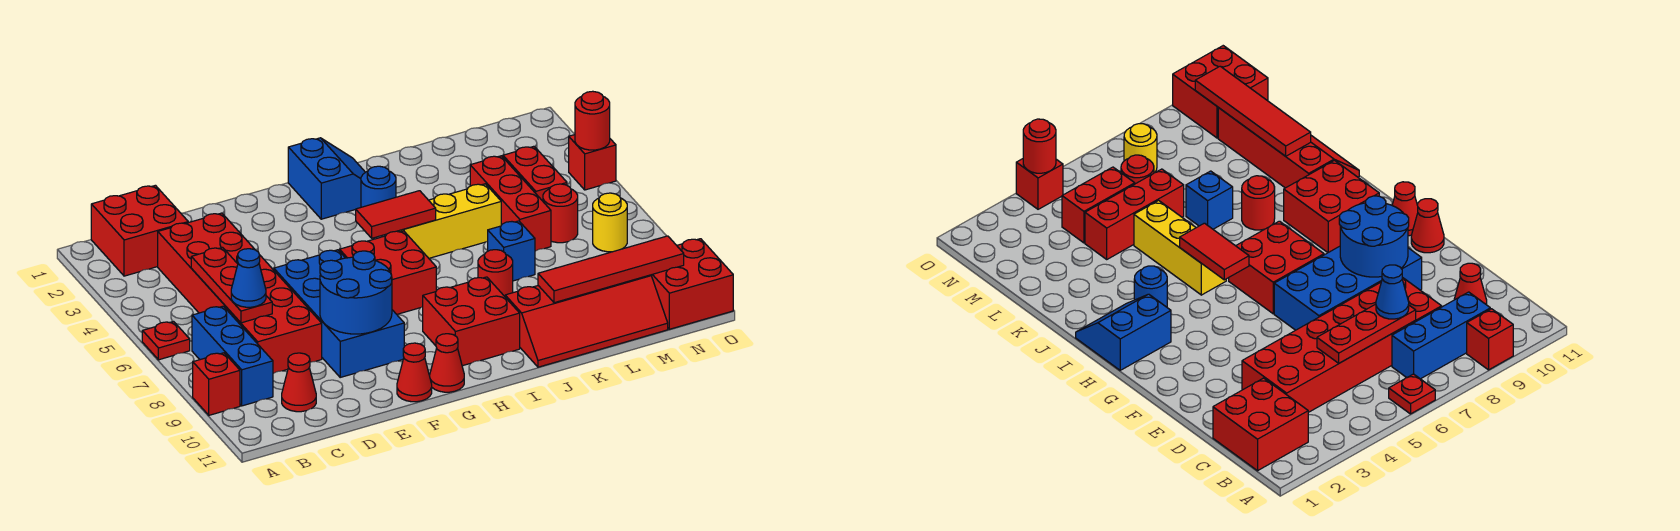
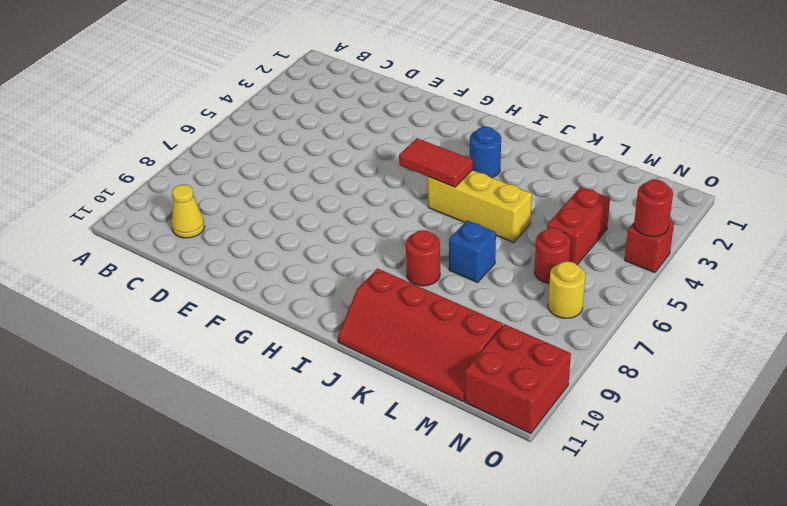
yellow 1x1 cone [172,185,205,238] -> red 1x1 cone [282,353,316,412]
none -> red 1x1 plate [142,322,190,360]
none -> red 1x1 brick [193,353,240,415]
none -> red 2x2 brick [91,185,188,276]

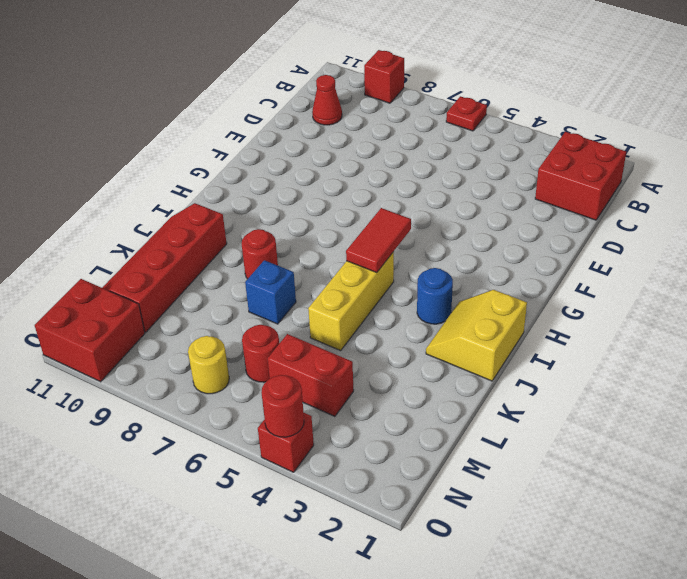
yellow 2x2 slope [426,290,527,381] -> blue 2x2 slope [288,138,365,219]
none -> blue 1x3 brick [192,306,273,406]
none -> red 2x6 brick [158,213,322,373]
none -> blue 2x4 brick [274,250,404,377]

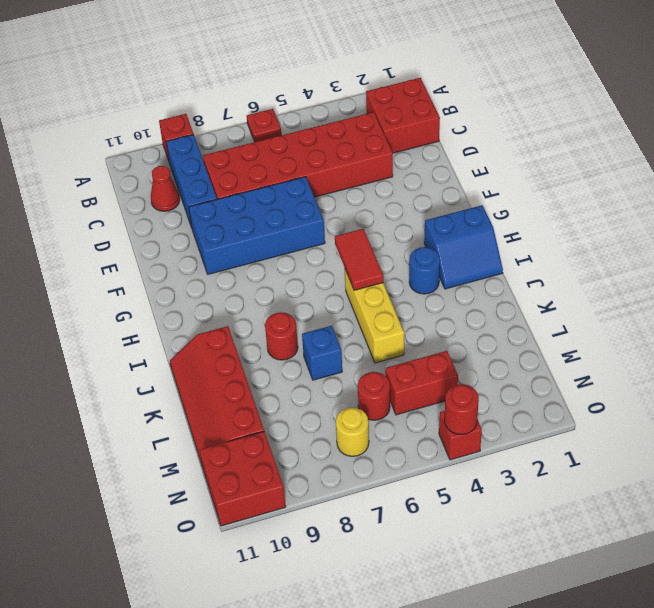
blue 1x3 brick [166,134,217,228] -> blue 1x3 brick turned to [192,306,273,406]
none -> red 1x1 cone [397,343,432,402]
none -> red 2x2 brick [340,231,436,314]
none -> red 1x1 cone [430,334,464,392]

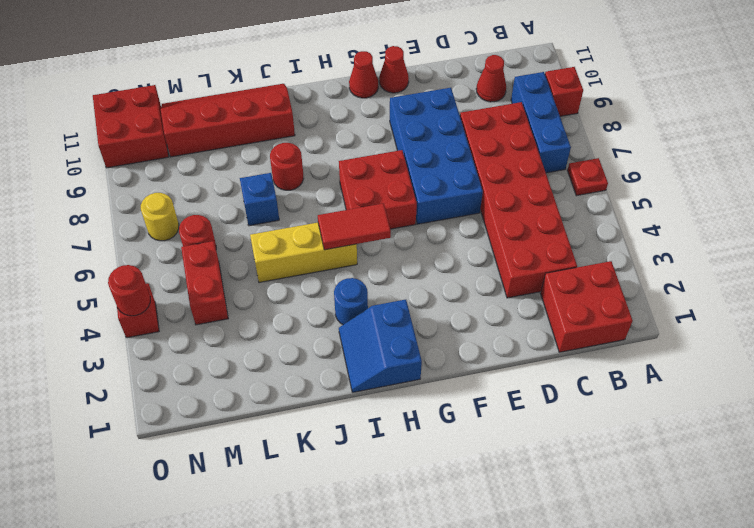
none -> red 2x2 brick [423,277,520,366]
none -> red 1x3 brick [470,156,551,251]
none -> red 1x3 plate [191,248,272,323]

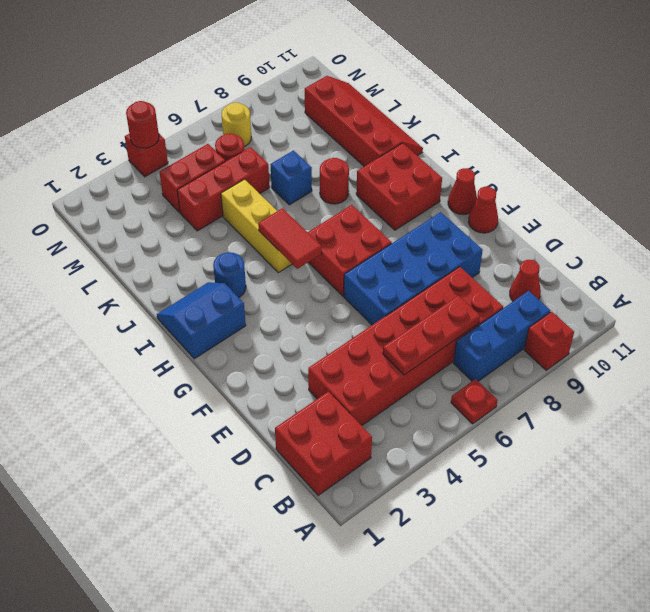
none -> red 2x2 brick [651,239,733,329]
none -> blue 2x2 round brick [320,251,392,334]
none -> red 1x4 tile [538,236,684,303]

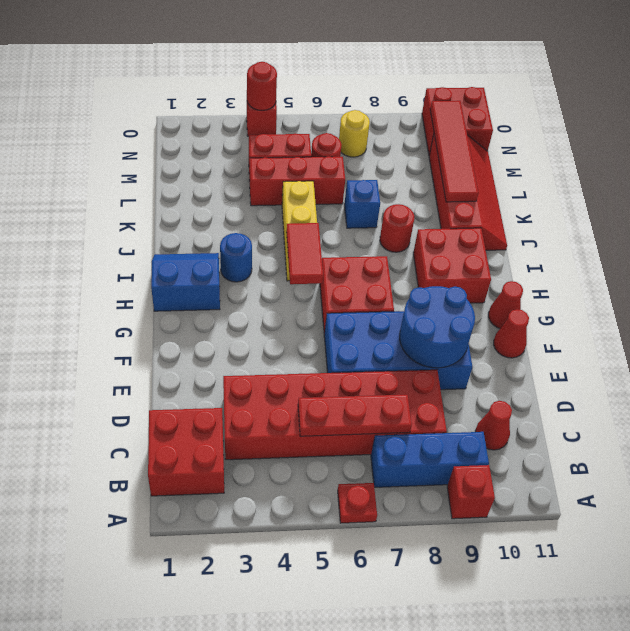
none -> blue 1x1 cone [231,249,266,307]

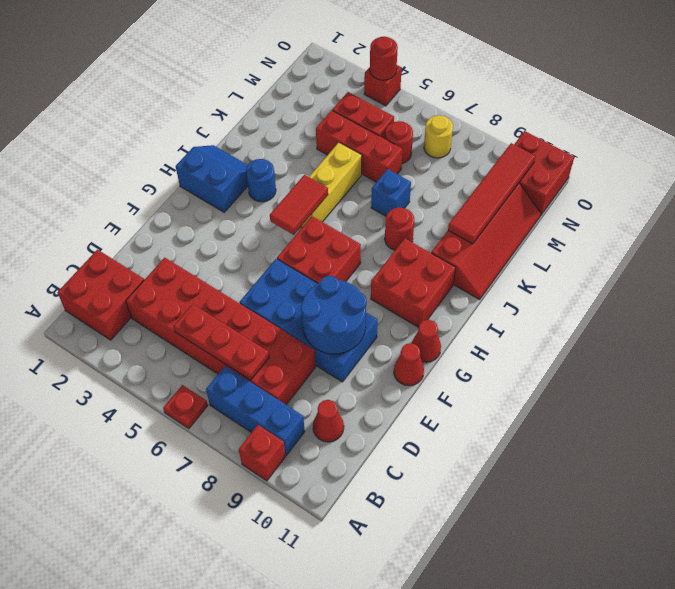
none -> blue 1x1 cone [231,249,266,307]

